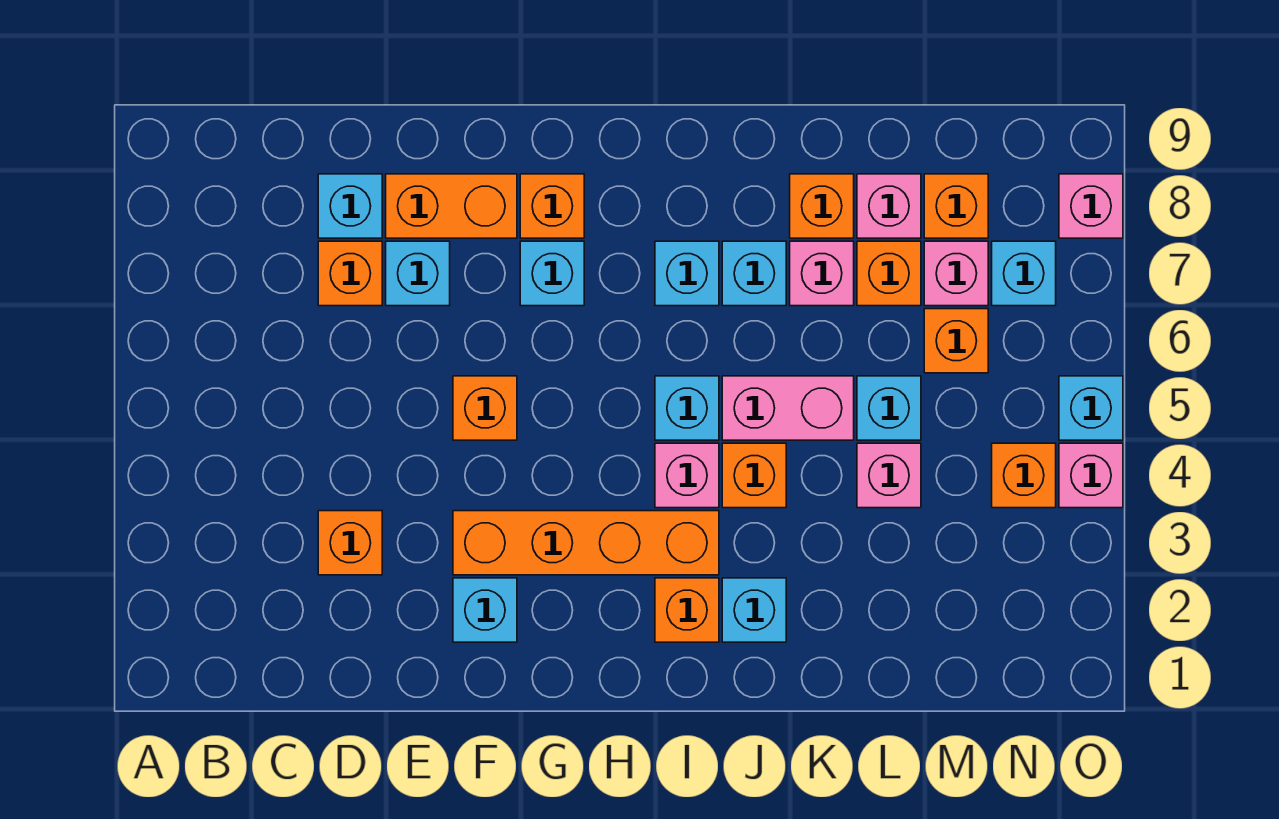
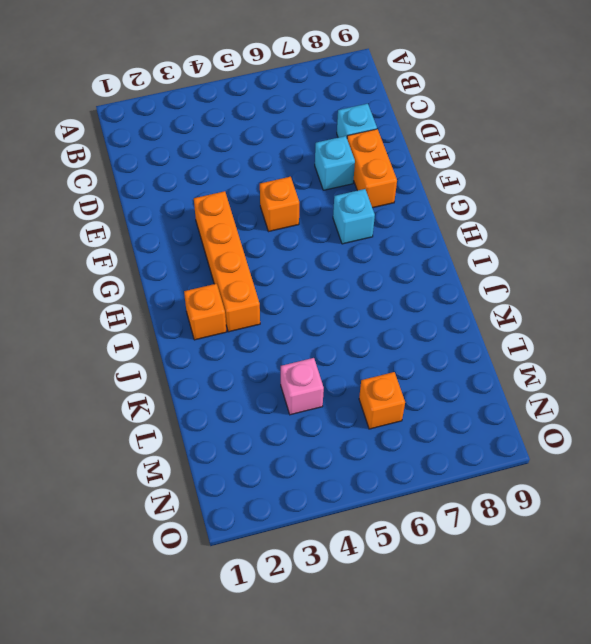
none -> orange 1x1 brick [318,511,382,575]
none -> orange 1x1 brick [318,241,382,306]
none -> cyan 1x1 brick [453,578,517,642]
none -> orange 1x1 brick [520,174,584,238]

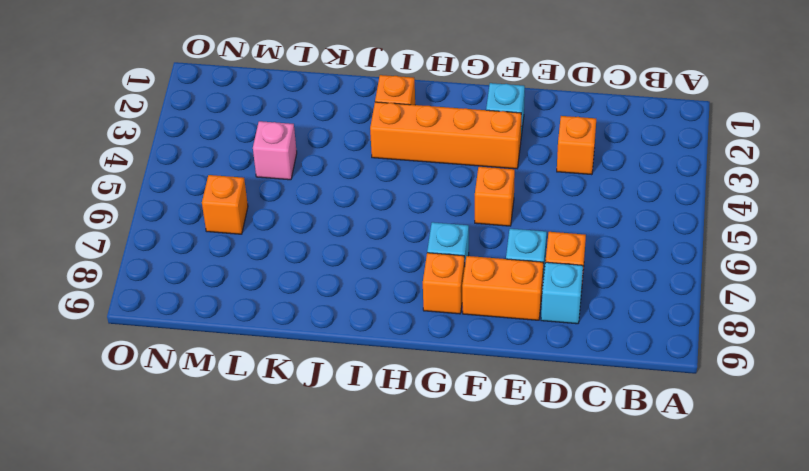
none -> pink 1x1 brick [655,443,719,508]
none -> cyan 1x1 brick [655,376,719,440]
none -> cyan 1x1 brick [655,241,719,306]
none -> cyan 1x1 brick [722,578,786,642]

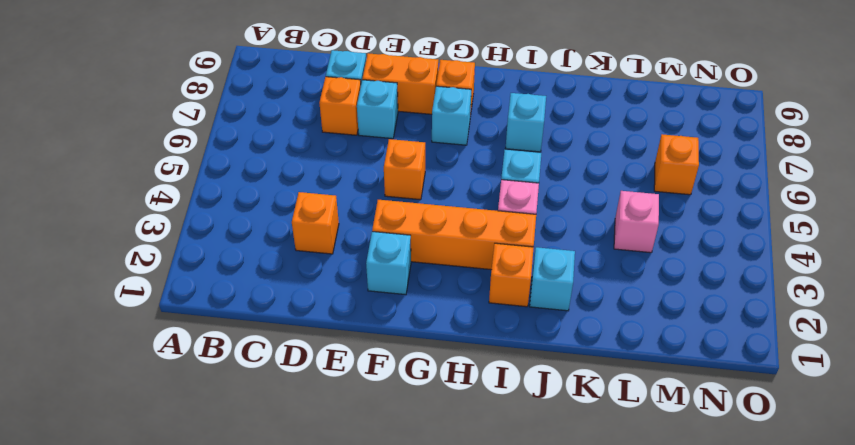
none -> orange 1x1 brick [722,443,786,508]
none -> pink 1x2 brick [722,376,854,440]
none -> cyan 1x1 brick [722,241,786,306]
none -> pink 1x1 brick [790,241,854,306]

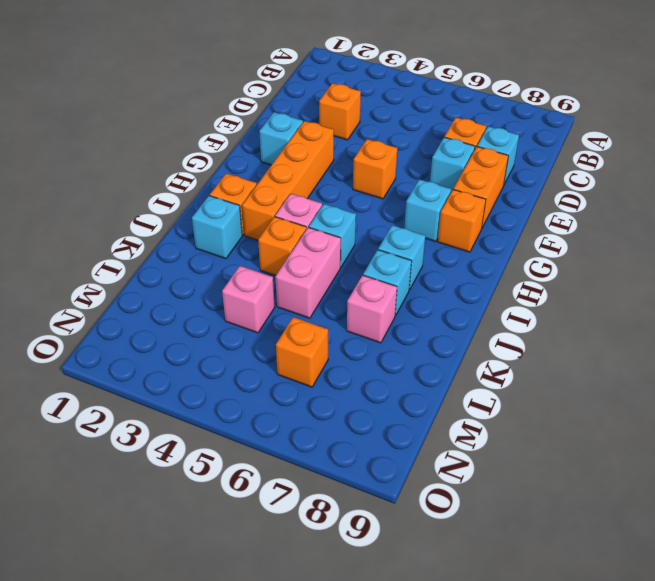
none -> orange 1x1 brick [790,174,854,238]
none -> cyan 1x1 brick [857,376,921,440]
none -> orange 1x1 brick [857,241,921,306]
none -> pink 1x1 brick [857,174,921,238]

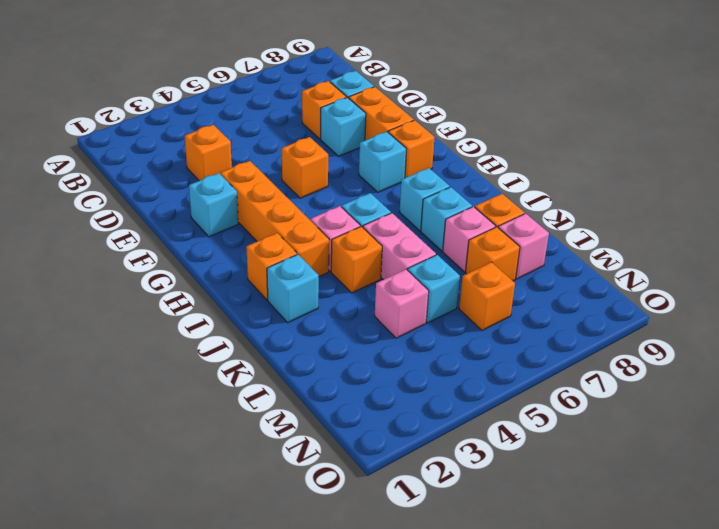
none -> pink 1x1 brick [924,241,988,306]
none -> orange 1x1 brick [924,174,988,238]
none -> orange 1x1 brick [992,443,1056,508]
none -> cyan 1x1 brick [992,241,1056,306]

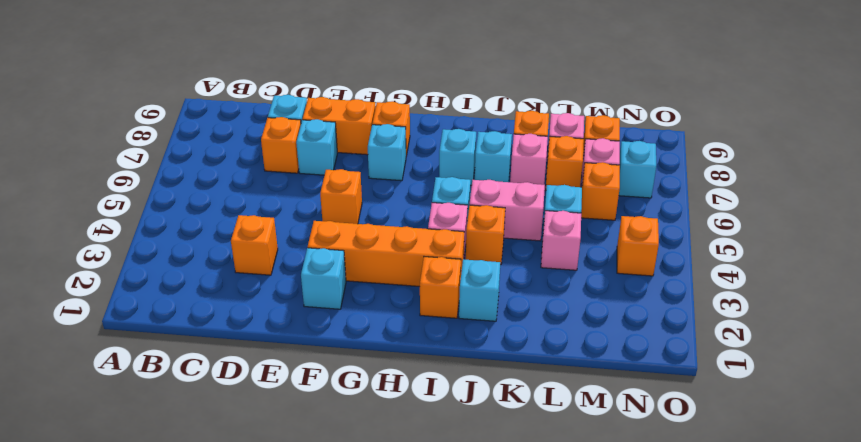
none -> pink 1x1 brick [1059,443,1123,508]
none -> cyan 1x1 brick [1059,376,1123,440]
none -> pink 1x1 brick [1059,174,1123,238]

